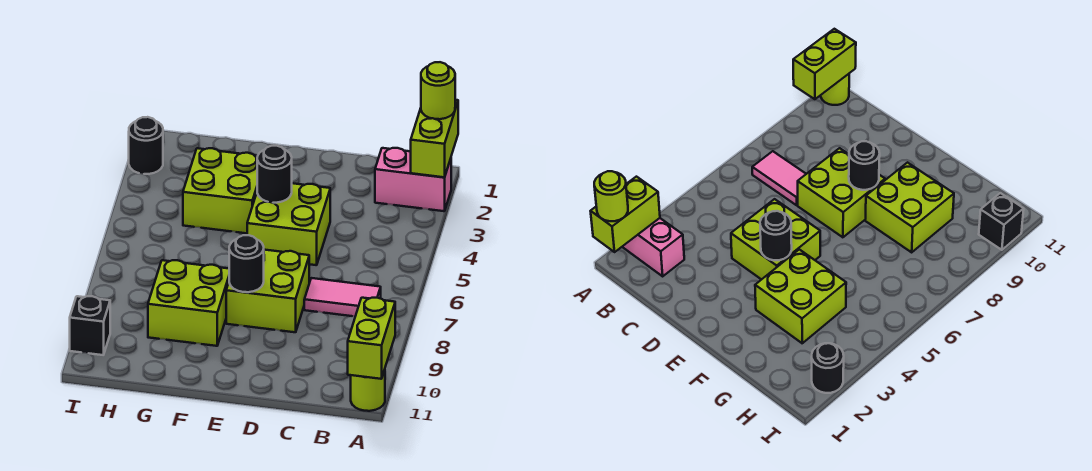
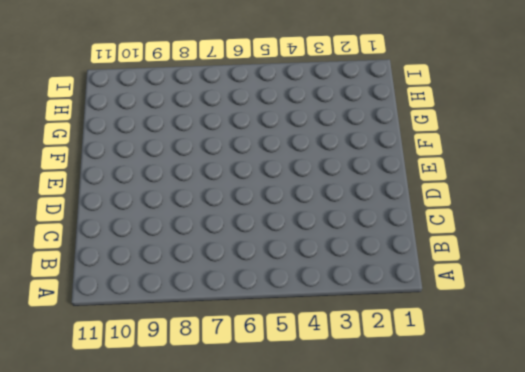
none -> pink 1x2 brick [375,148,451,211]
none -> lime 1x1 round brick [351,370,385,411]
none -> pink 1x2 tile [304,278,381,316]

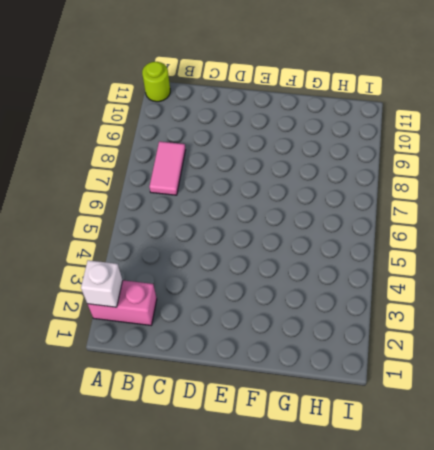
white 1x1 brick [81,260,123,307] -> lime 1x2 brick [411,100,458,177]
pink 1x2 tile [149,141,185,195] -> pink 1x2 tile turned to [304,278,381,316]
none -> lime 2x2 brick [247,183,330,265]
none -> lime 2x2 brick [226,250,309,332]
none -> lime 2x2 brick [183,148,258,233]

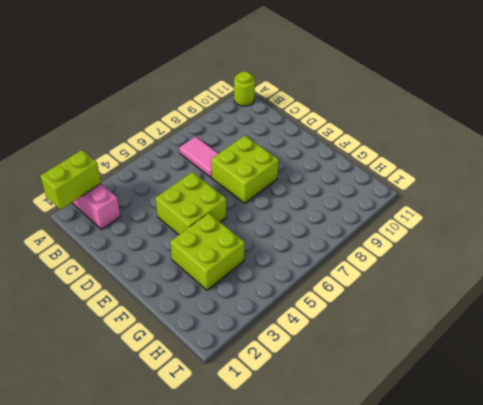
none -> lime 2x2 brick [148,260,229,346]
none -> black 1x1 round brick [129,117,163,174]
none -> black 1x1 brick [70,296,110,355]

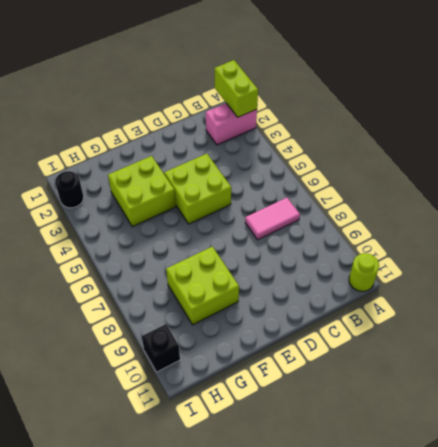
none -> lime 2x2 brick [226,250,309,332]
none -> lime 1x2 brick [348,298,395,379]
none -> black 1x1 round brick [257,146,292,203]

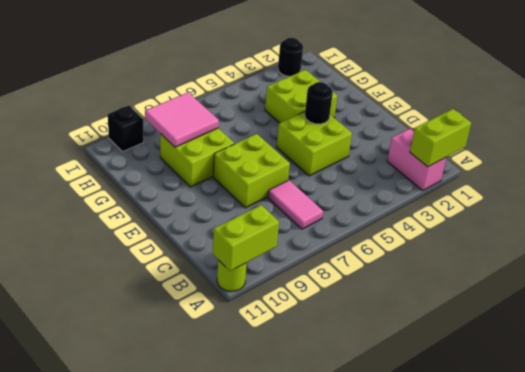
pink 2x2 tile [145,93,219,147] -> none
none -> black 1x1 round brick [229,235,264,292]
none -> lime 1x1 round brick [421,62,455,119]

